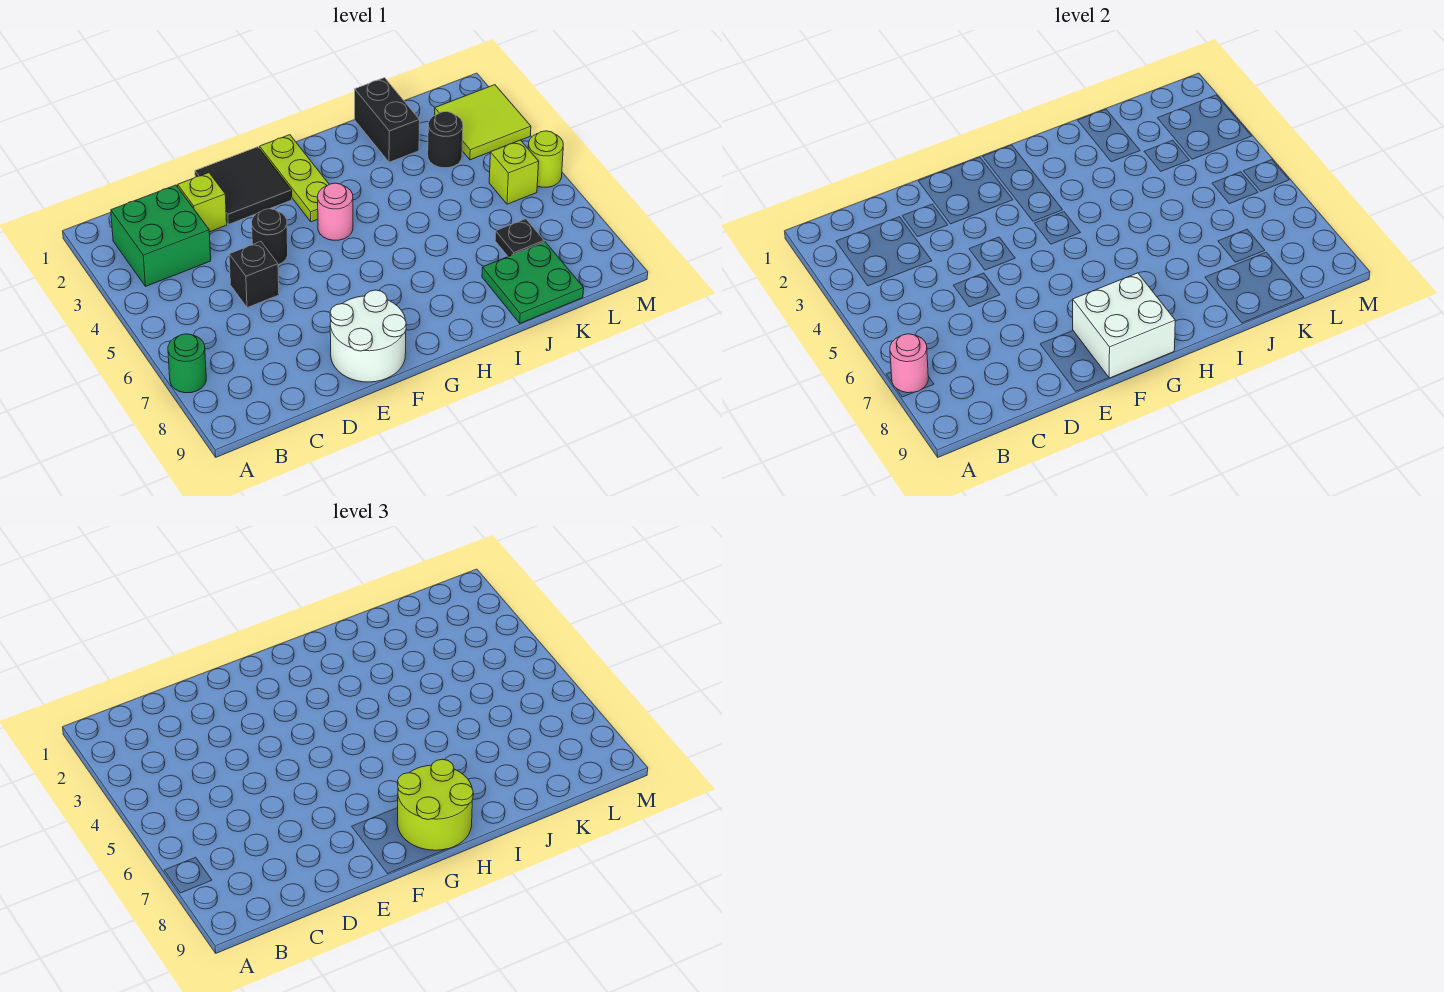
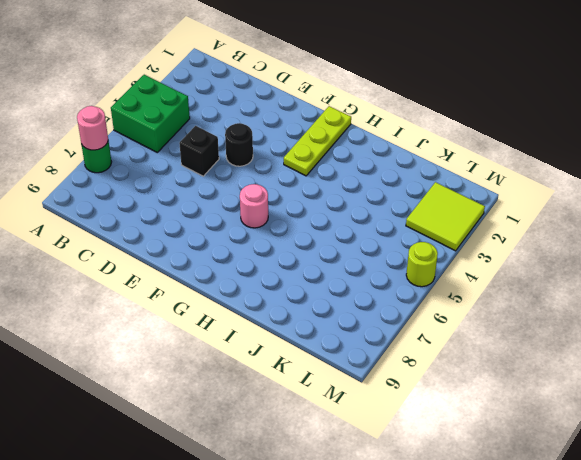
green 2x2 brick [111,75,190,152] -> green 2x2 brick moved to [111,185,211,286]
pink 1x1 round brick [240,184,268,228] -> pink 1x1 round brick moved to [318,183,353,240]
none -> lime 1x1 brick [178,173,227,232]
none -> black 2x2 tile [195,147,292,224]
none -> white 2x2 round brick [330,290,406,382]

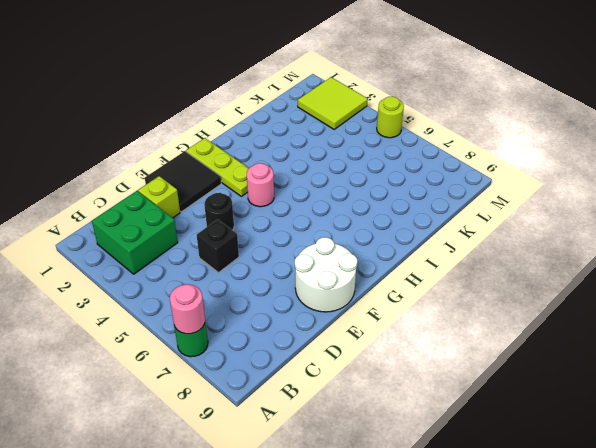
none -> black 1x2 brick [355,78,420,162]
none -> green 2x2 plate [482,242,584,323]
none -> black 1x1 round brick [428,112,463,168]

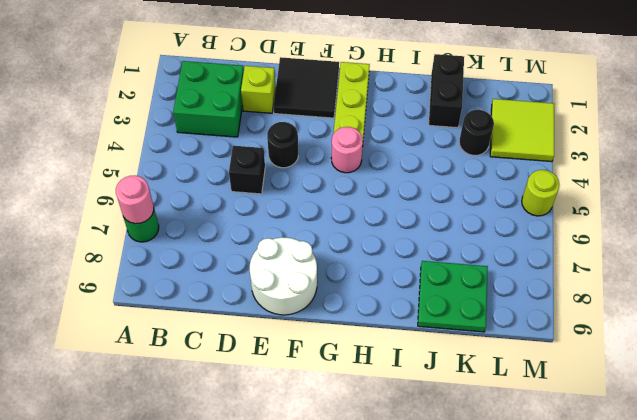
none -> black 1x1 plate [495,219,544,256]
none -> lime 1x1 brick [489,140,539,204]
none -> white 2x2 brick [1073,273,1175,378]

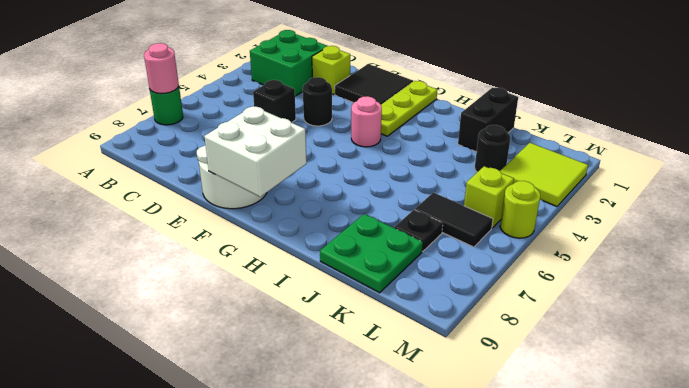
black 1x2 tile [415,192,493,247] -> none
none -> lime 2x2 round brick [397,759,473,850]

